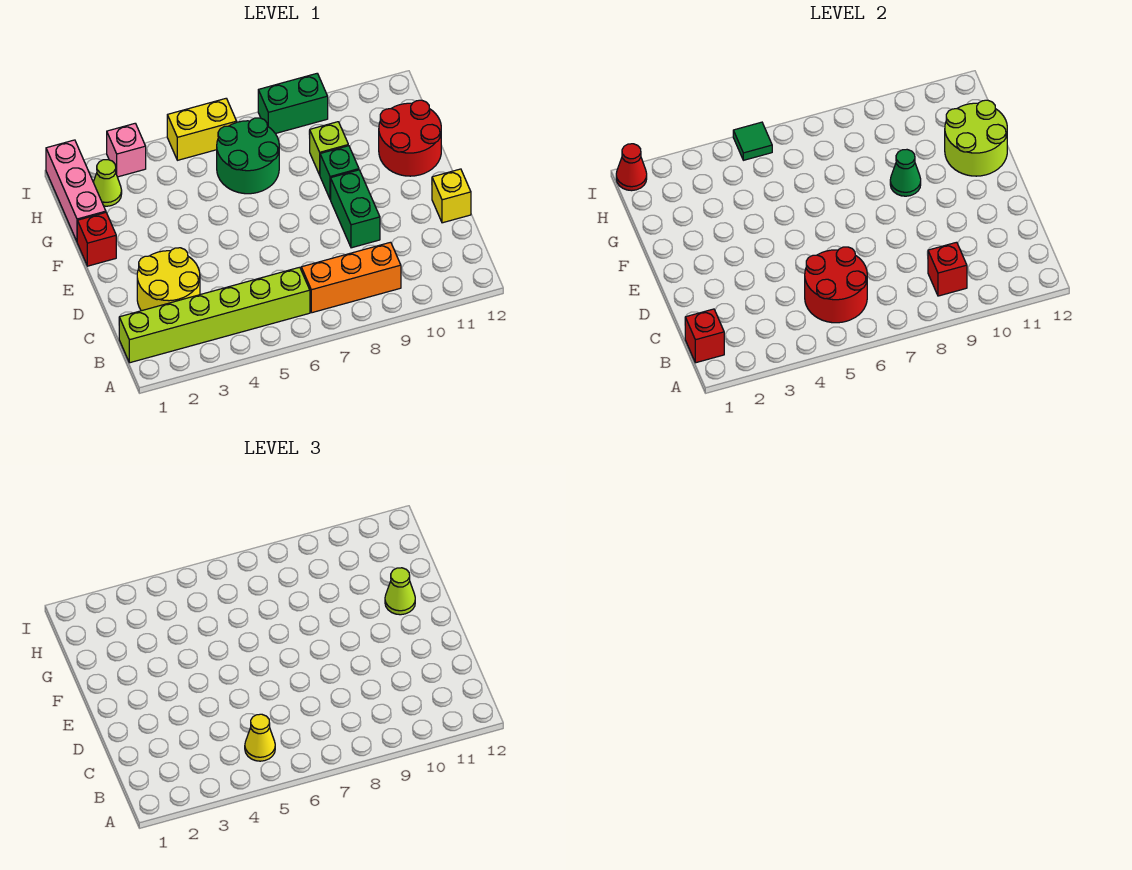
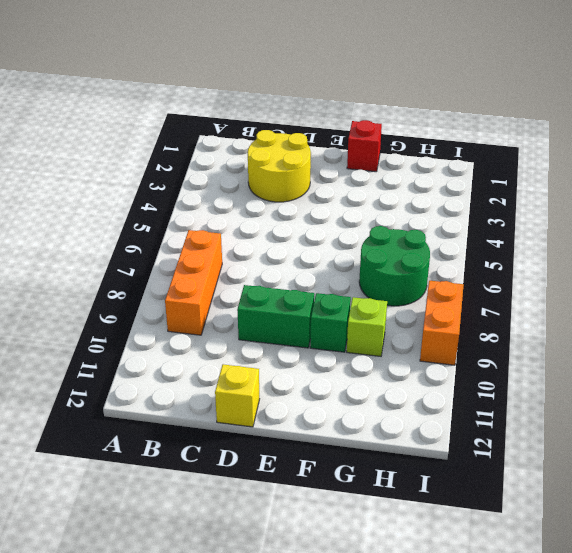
orange 1x2 brick [420,281,464,365] -> green 1x2 brick [258,73,328,134]
none -> lime 1x6 brick [119,267,310,363]
none -> red 2x2 round brick [379,100,441,176]
none -> pink 1x3 brick [46,140,106,241]

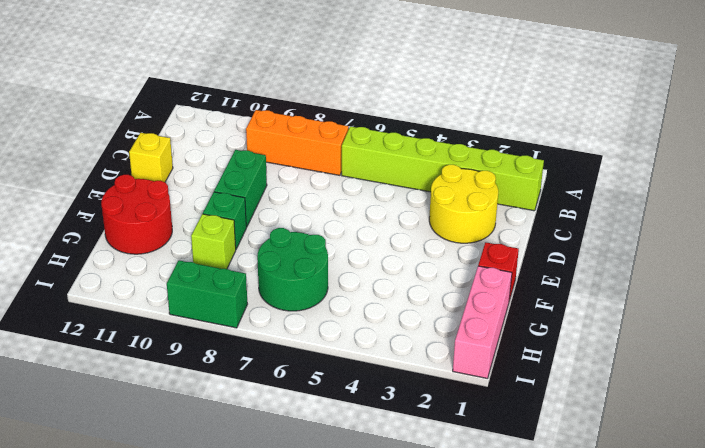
none -> lime 1x1 cone [93,160,122,206]
none -> pink 1x1 brick [107,123,146,177]
none -> yellow 1x2 brick [167,98,237,160]

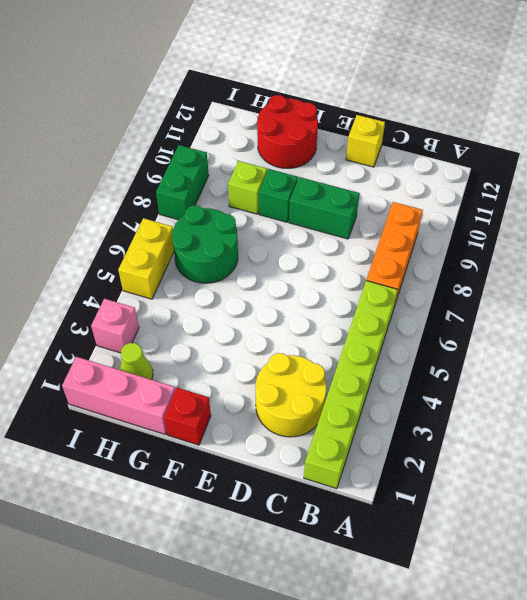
none -> red 1x1 brick [685,309,724,363]
none -> red 2x2 round brick [805,247,867,323]
none -> red 1x1 brick [928,242,967,296]

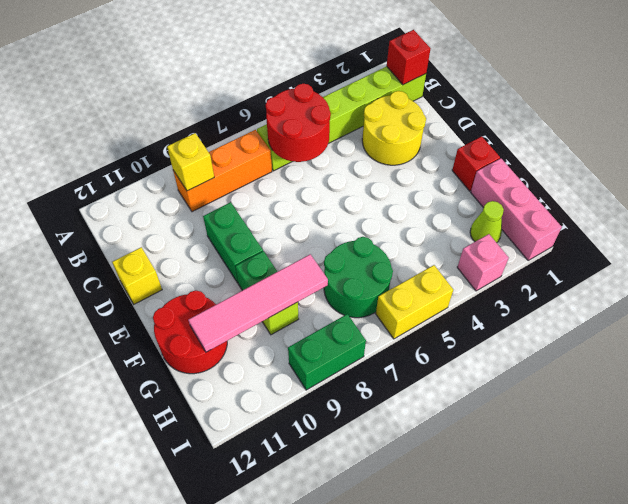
yellow 1x1 brick [167,133,214,191] -> red 1x1 brick [928,242,967,296]
pink 1x4 tile [189,254,328,352] -> lime 2x2 round brick [945,100,1007,176]
none -> green 1x1 cone [890,150,921,196]
none -> red 1x1 cone [616,144,647,191]
none -> green 1x1 tile [733,122,772,160]

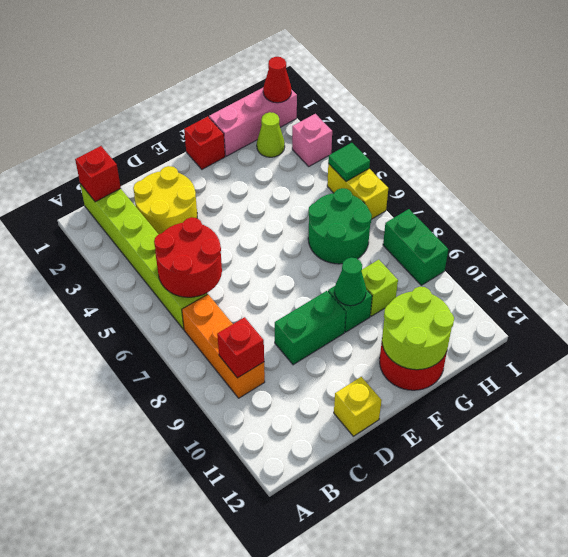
none -> yellow 1x1 cone [245,714,275,761]
none -> lime 1x1 cone [385,568,415,615]

